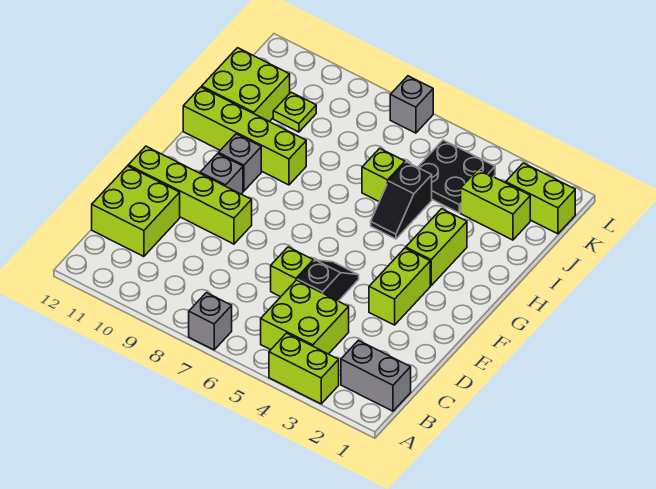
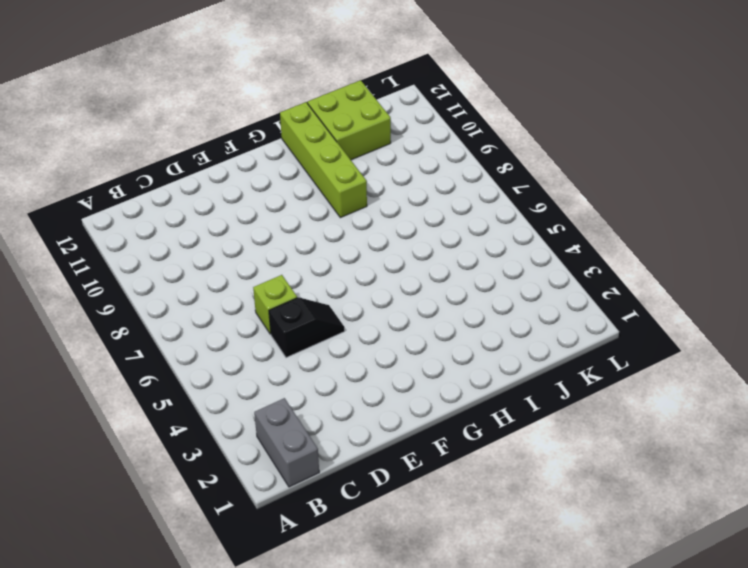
none -> lime 1x2 brick [269,333,339,404]
none -> grey 1x1 brick [189,293,232,350]
none -> lime 2x2 brick [261,280,349,354]

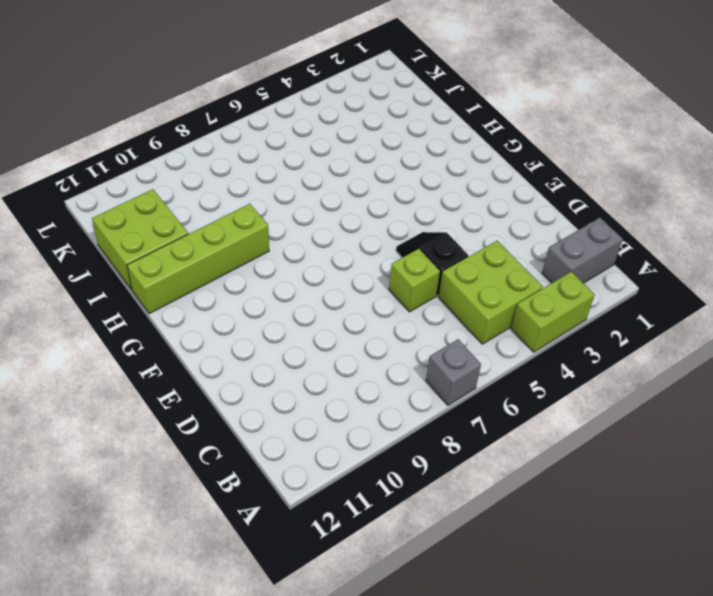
none -> lime 2x2 brick [92,166,180,257]
none -> lime 1x2 brick [369,248,430,325]
none -> lime 1x4 brick [128,146,252,244]

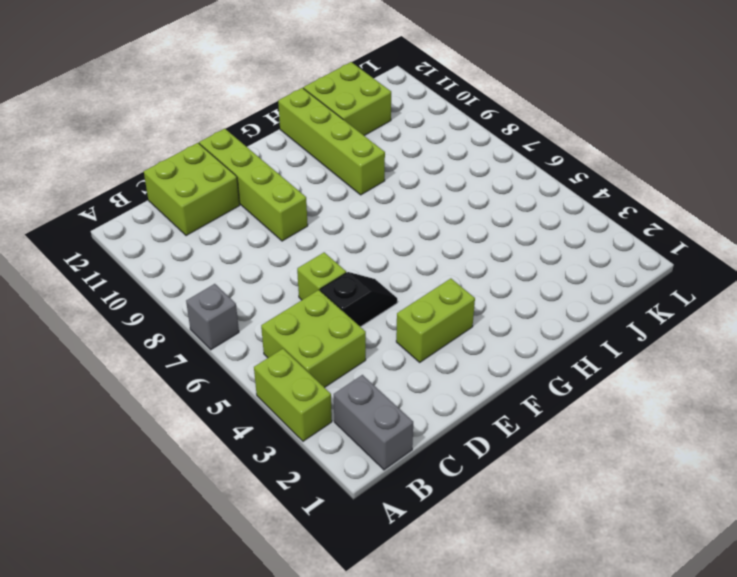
none -> grey 1x1 brick [200,154,243,194]
none -> lime 1x2 brick [406,209,467,286]
none -> grey 1x1 brick [218,134,261,191]

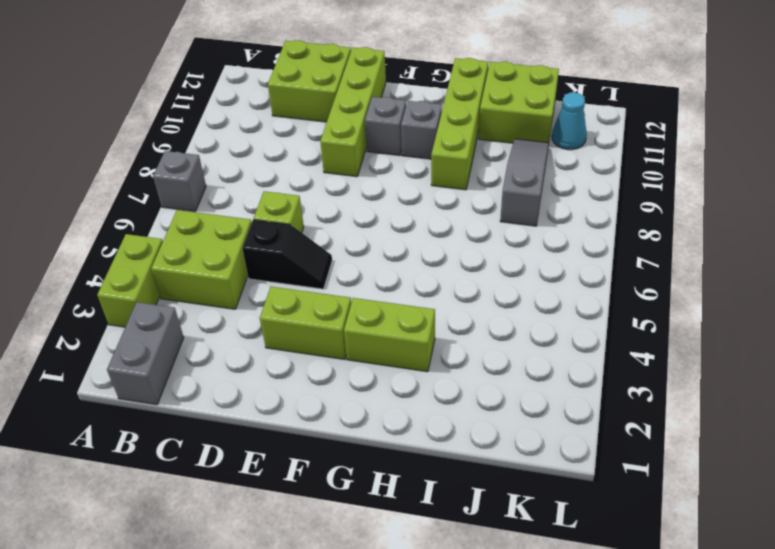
grey 1x3 slope [500,139,549,226] -> lime 1x1 plate [273,92,316,132]
cyan 1x1 cone [552,92,587,150] -> none
none -> black 1x2 slope [371,162,432,239]
none -> lime 1x1 brick [362,148,405,201]
none -> lime 1x2 brick [461,169,530,240]

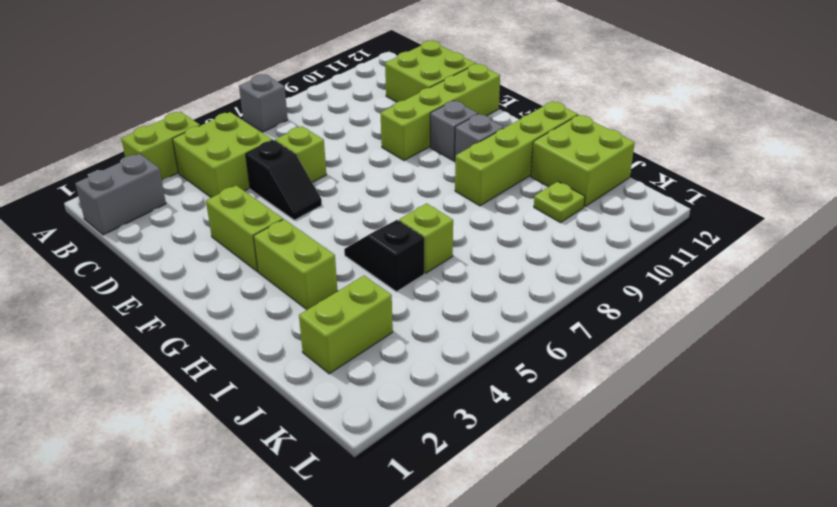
none -> black 2x2 plate [418,140,495,213]
none -> lime 1x2 brick [506,163,575,234]
none -> grey 1x1 brick [390,76,433,133]

